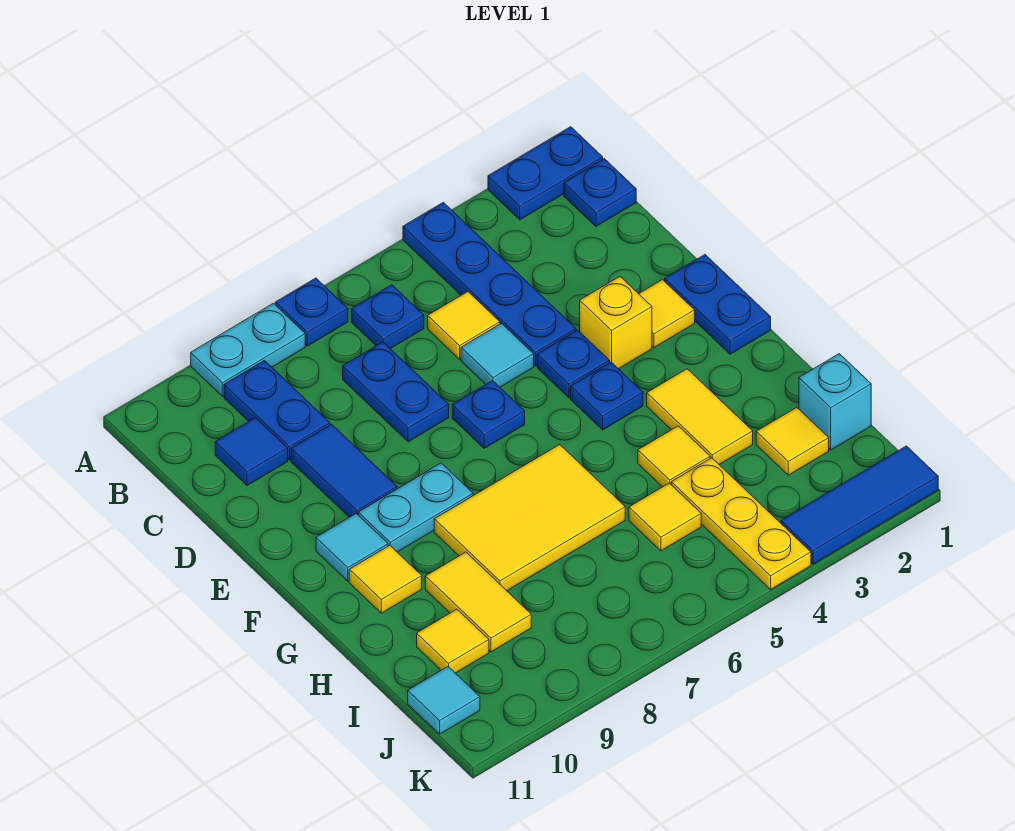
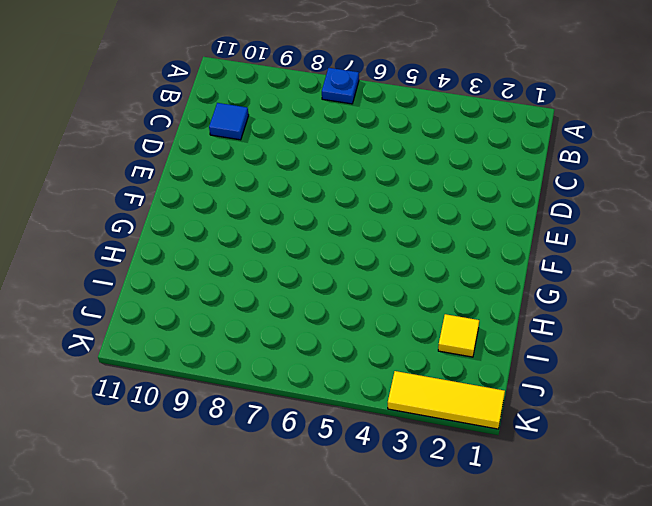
yellow 1x3 tile [388,371,505,429] -> blue 1x3 tile [781,446,938,564]
none -> blue 1x2 plate [488,127,603,220]
none -> blue 1x4 plate [403,202,576,366]
none -> cyan 1x2 plate [191,303,305,396]
none -> blue 1x1 plate [564,159,636,226]

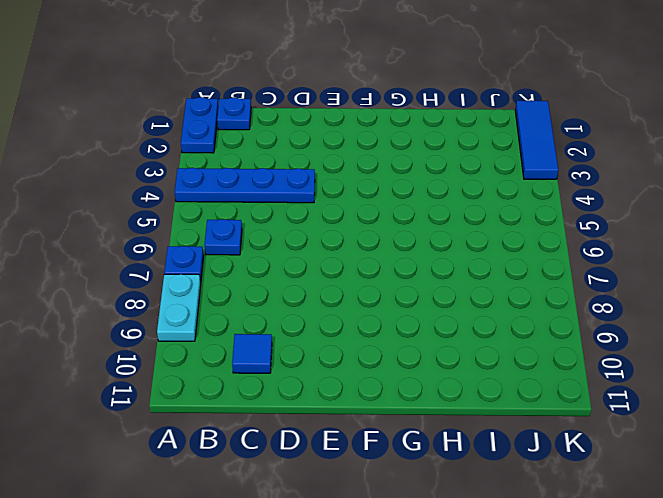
none -> blue 1x2 plate [224,361,330,460]
none -> yellow 1x1 tile [428,292,500,359]
none -> blue 1x2 plate [343,342,449,442]
none -> cyan 1x1 tile [461,324,534,387]

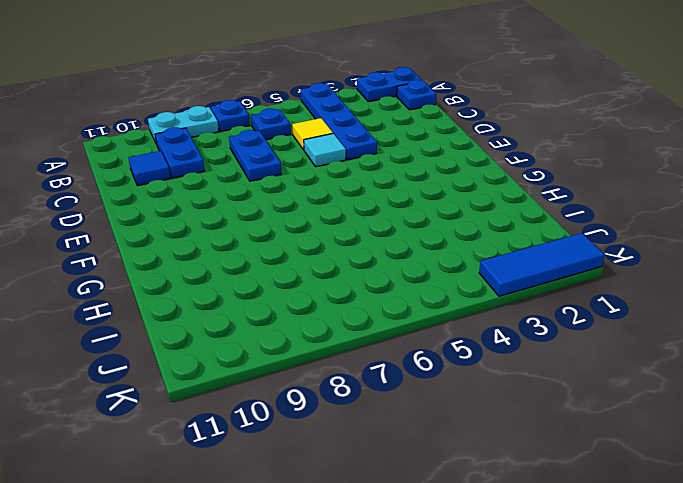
none -> blue 1x2 tile [291,424,397,517]
none -> blue 1x2 plate [665,255,771,354]
none -> yellow 1x1 tile [639,280,695,348]
none -> yellow 1x1 brick [580,277,652,369]

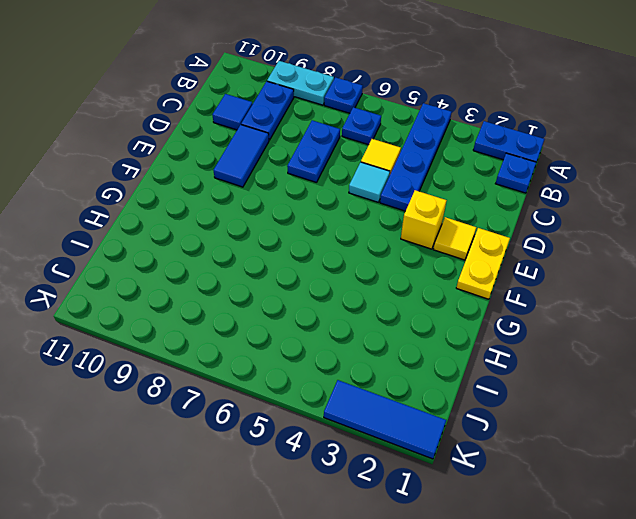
yellow 1x2 plate [456,228,510,299] -> blue 1x2 plate [665,255,771,354]
none -> blue 1x1 plate [537,330,610,398]
none -> blue 1x1 plate [452,381,525,448]
none -> blue 1x1 plate [571,362,643,430]
none -> cyan 1x2 plate [358,463,473,552]

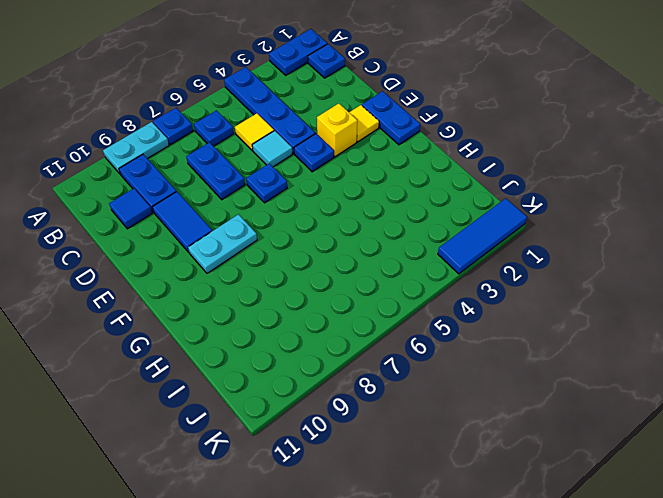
none -> blue 1x1 plate [571,362,643,430]
none -> cyan 1x1 tile [316,513,388,581]
none -> yellow 1x2 tile [647,369,753,465]
none -> yellow 2x3 tile [434,444,625,591]

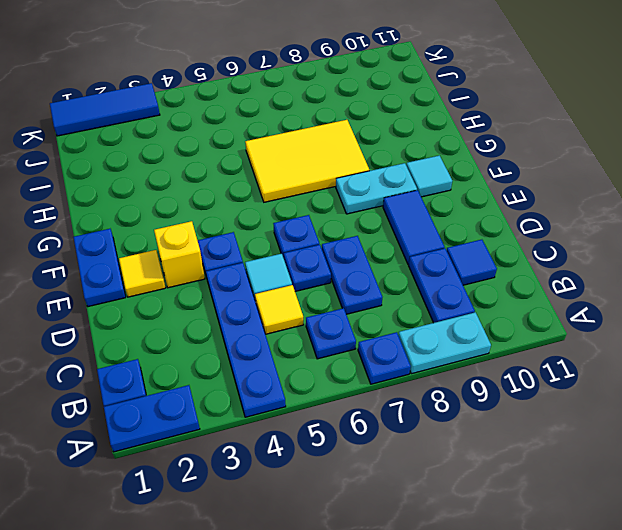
blue 1x1 plate [284,245,331,291] -> blue 1x1 plate moved to [571,362,643,430]
none -> yellow 1x2 tile [647,369,753,465]
none -> yellow 1x1 tile [349,545,422,613]
none -> yellow 1x1 tile [638,426,710,487]
none -> yellow 1x2 tile [425,552,531,652]

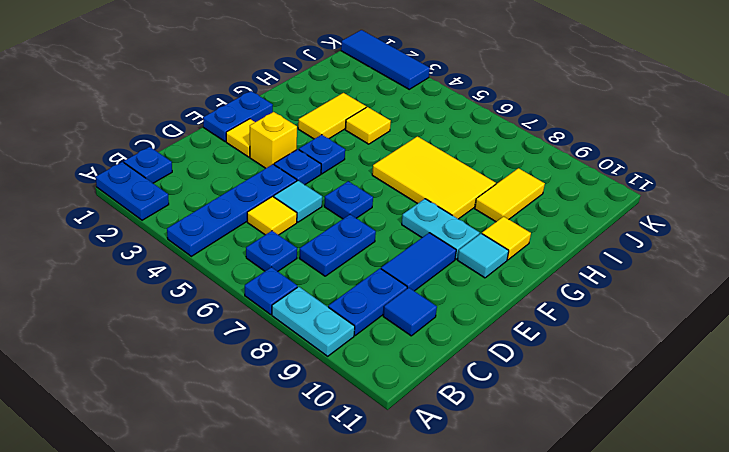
none -> cyan 1x1 brick [799,354,871,450]
none -> yellow 1x1 tile [756,407,829,475]
none -> yellow 1x3 plate [671,458,811,590]
none -> yellow 1x1 tile [629,483,701,551]

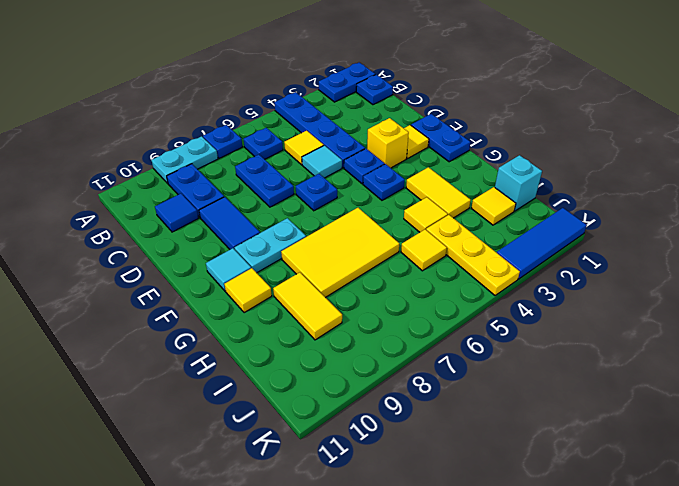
none -> yellow 1x1 tile [417,609,489,673]
none -> cyan 1x1 tile [408,667,480,734]

